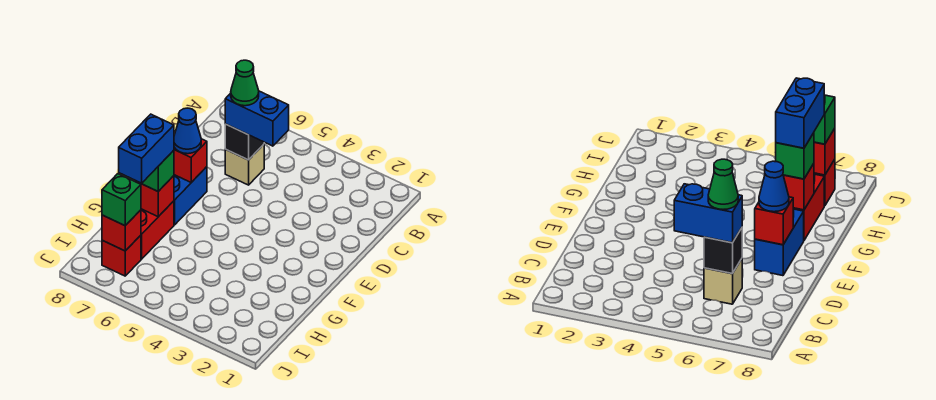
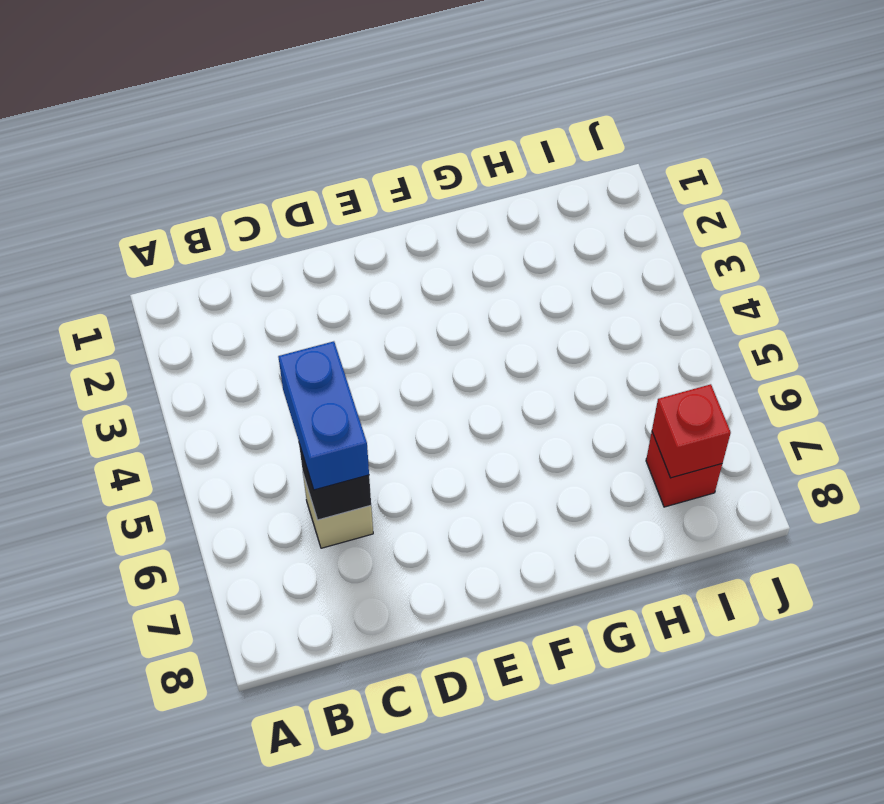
none -> blue 1x2 brick [174,167,207,225]
none -> red 1x2 brick [141,201,174,259]
none -> red 1x1 brick [174,139,207,182]

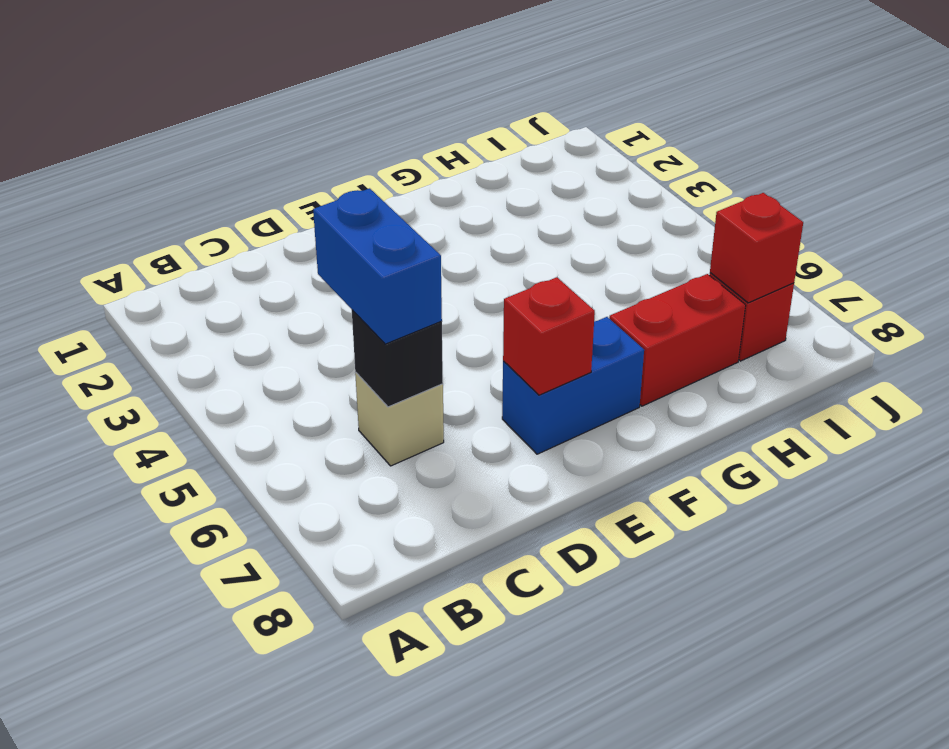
none -> red 1x1 brick [135,176,174,217]
none -> blue 1x1 cone [174,108,201,154]
none -> green 1x1 brick [135,150,174,191]

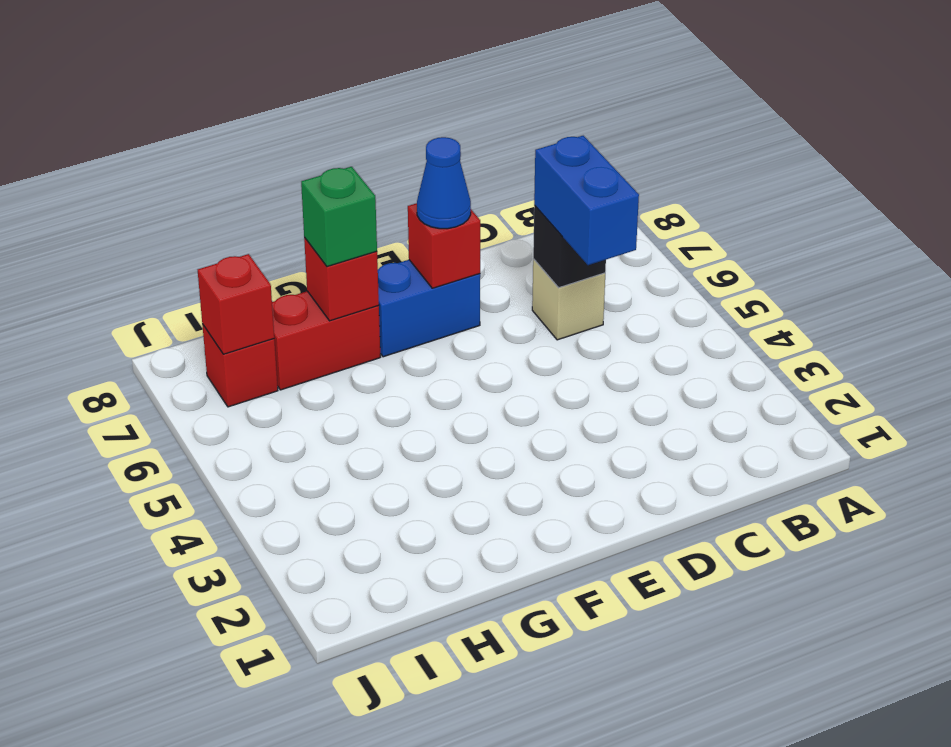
none -> green 1x1 brick [102,174,141,226]
none -> green 1x1 cone [231,60,259,106]
none -> blue 1x2 brick [119,114,174,183]

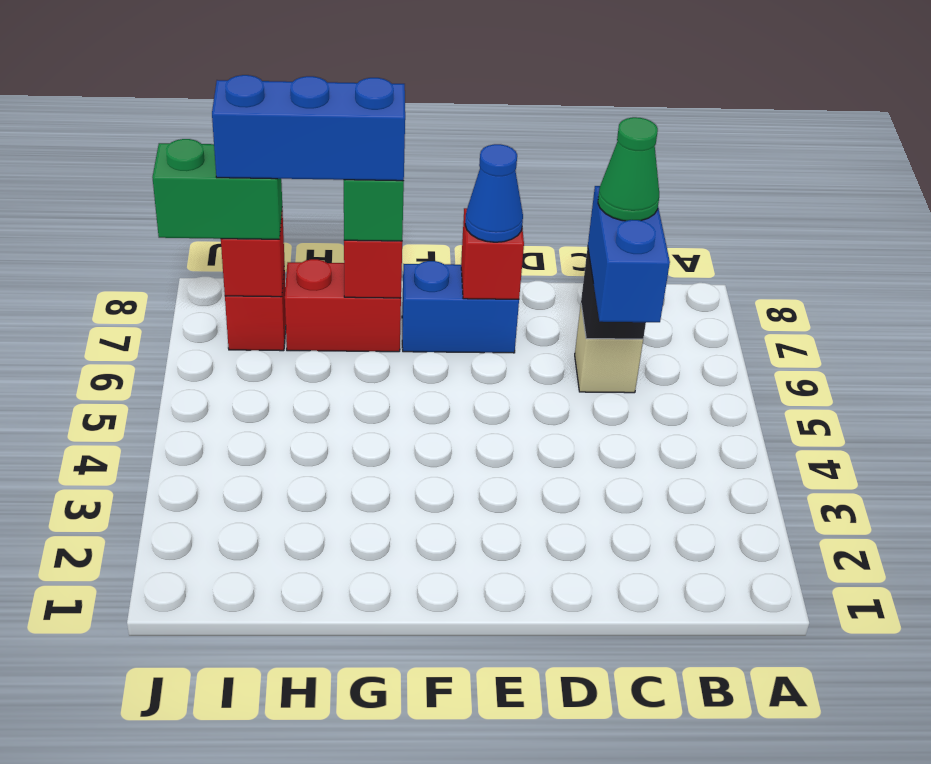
blue 1x3 brick [212,75,405,181] -> blue 1x2 brick [119,114,174,183]
green 1x2 brick [152,139,282,239] -> green 1x1 brick [102,174,141,226]

